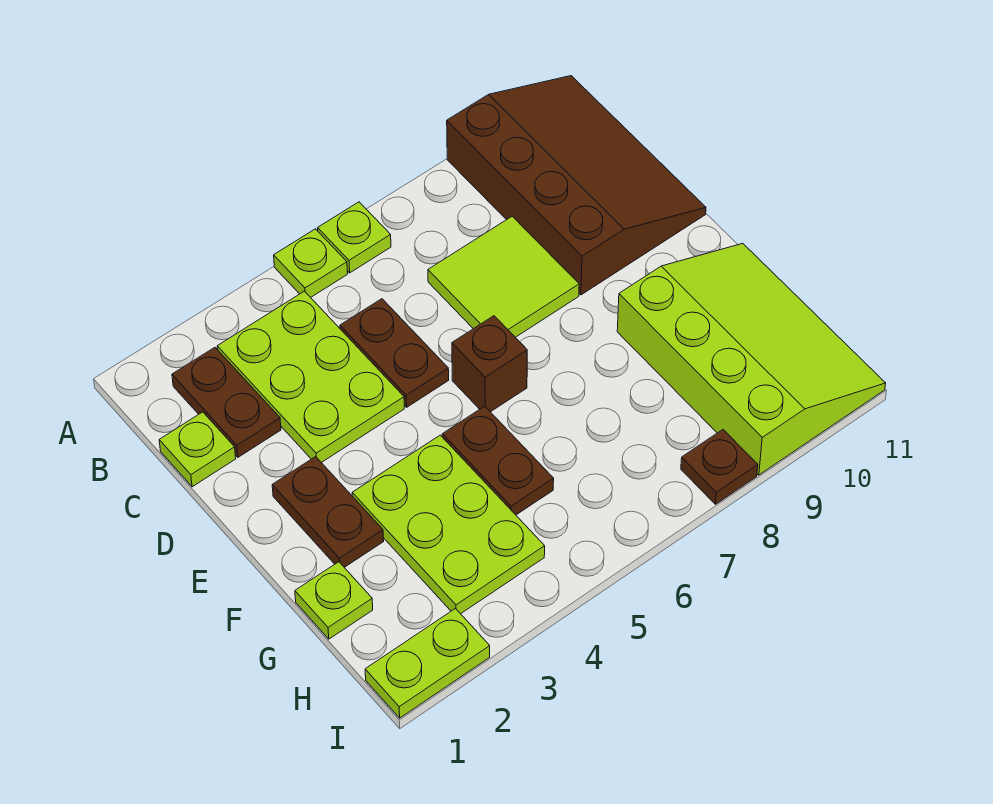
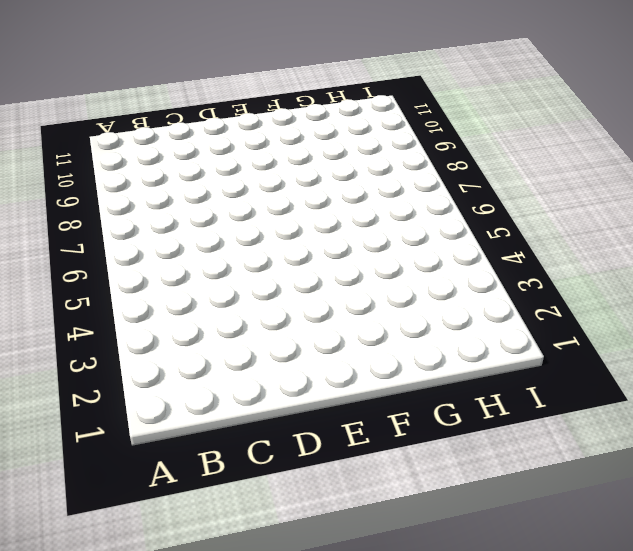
none -> lime 1x1 plate [274,229,348,297]
none -> lime 1x1 plate [318,202,391,273]
none -> brown 3x4 slope [447,76,706,295]

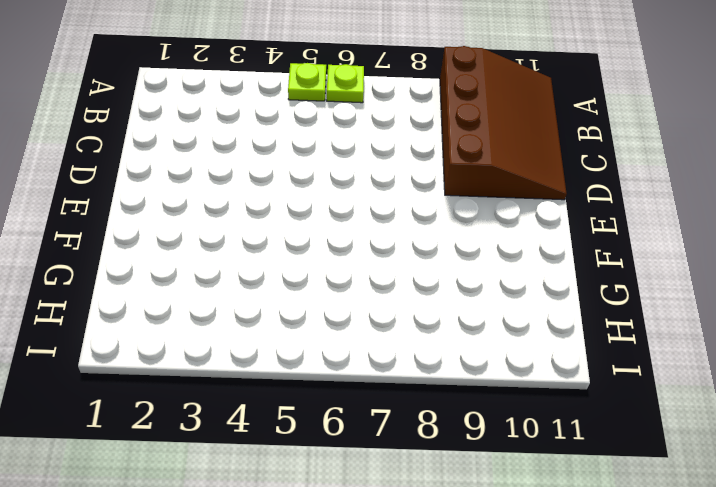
none -> brown 1x2 plate [172,347,281,457]
none -> lime 2x3 plate [217,291,404,463]
none -> lime 1x1 plate [159,412,236,487]

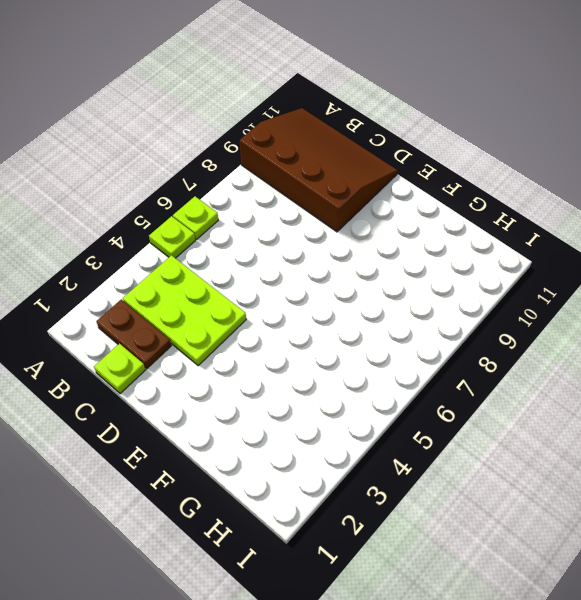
none -> brown 1x2 plate [340,299,449,407]
none -> lime 2x2 tile [428,216,579,337]
none -> brown 1x2 plate [272,457,384,567]

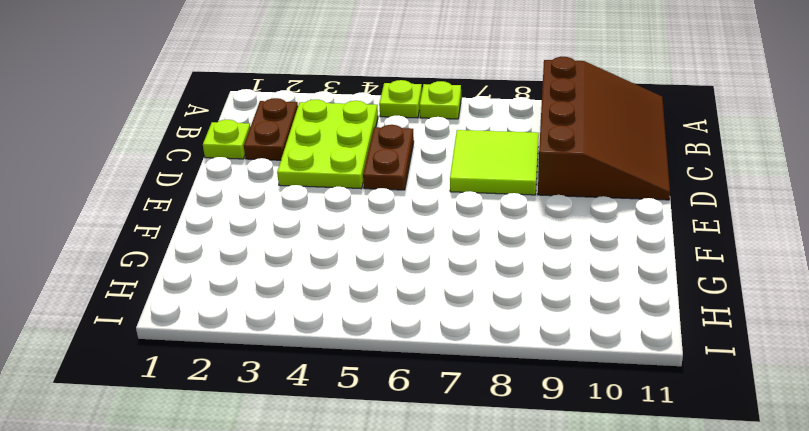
none -> brown 1x2 plate [272,457,384,567]
none -> brown 1x1 brick [452,316,527,412]
none -> lime 2x3 plate [352,435,545,614]

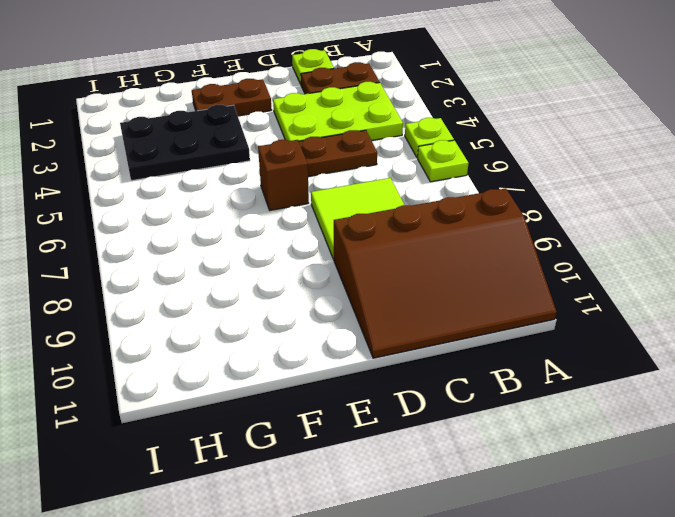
black 2x3 plate [120,105,250,181] -> lime 2x3 plate [352,435,545,614]
none -> brown 1x2 plate [442,406,554,515]
none -> lime 3x4 slope [617,244,886,475]
none -> lime 1x1 plate [295,562,373,639]

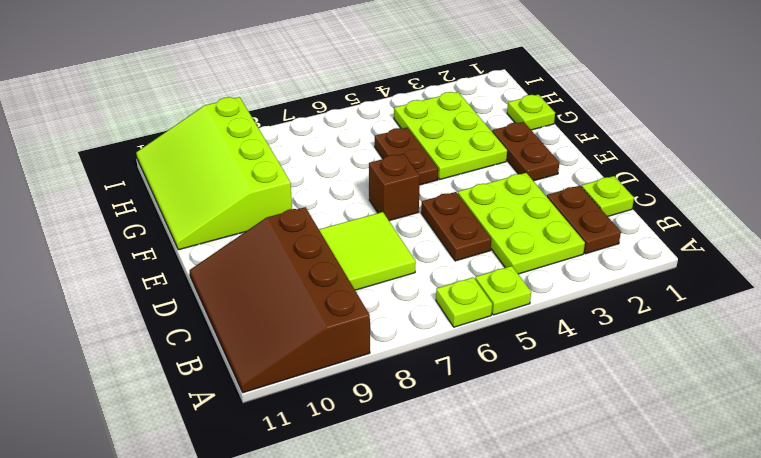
none -> lime 1x2 plate [365,609,490,718]
none -> brown 1x1 plate [681,430,758,504]

